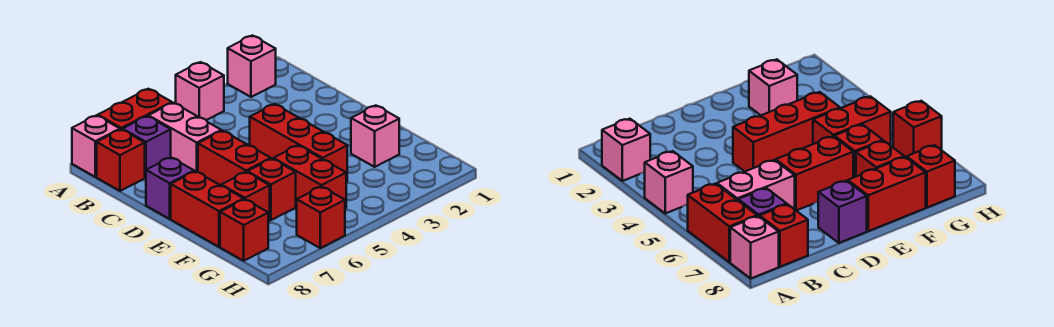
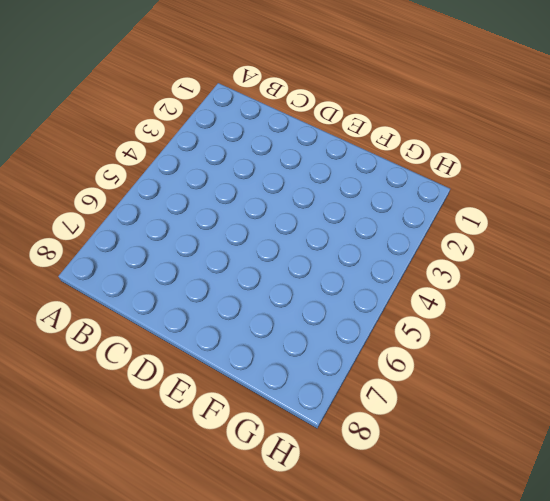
none -> pink 1x1 brick [228,35,276,97]
none -> pink 1x1 brick [176,62,224,120]
none -> red 1x2 brick [98,89,172,130]

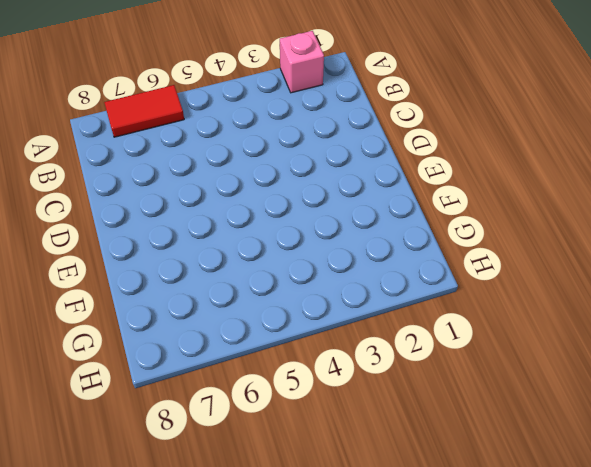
red 1x2 tile [104,85,184,137] -> red 1x2 brick [98,89,172,130]
none -> pink 1x1 brick [176,62,224,120]
none -> pink 1x1 brick [72,115,120,177]
none -> pink 1x2 brick [148,103,221,172]

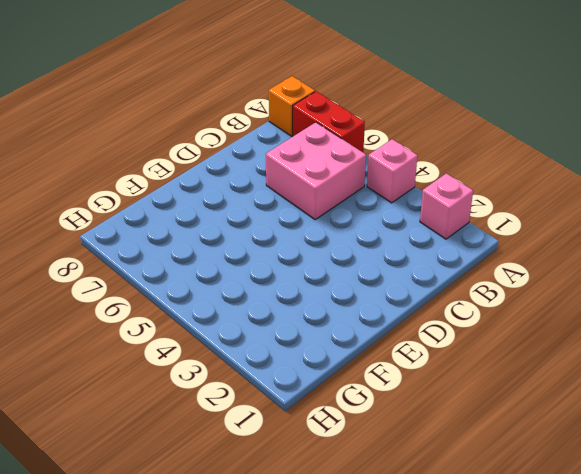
orange 1x1 brick [269,76,315,136] -> pink 1x1 brick [72,115,120,177]
pink 2x2 brick [266,122,366,219] -> pink 1x2 brick [148,103,221,172]
none -> purple 1x1 brick [123,116,171,177]
none -> red 1x1 brick [97,129,145,191]
none -> red 1x3 brick [250,104,347,182]

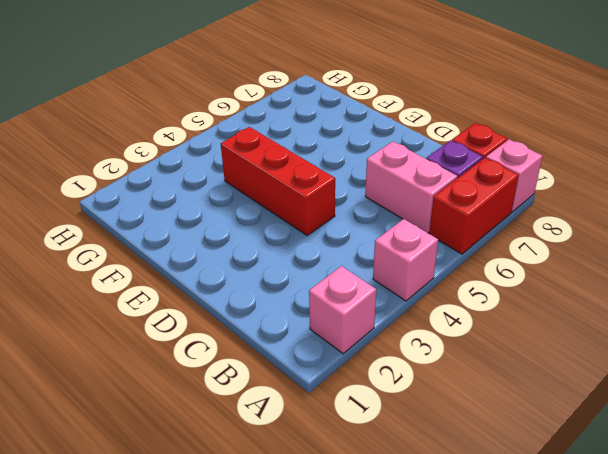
none -> red 1x2 brick [198,131,271,185]
none -> purple 1x1 brick [146,157,194,219]
none -> red 1x2 brick [171,171,244,247]

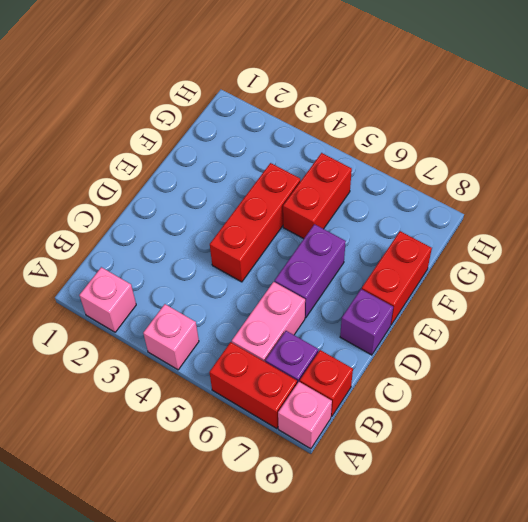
purple 1x2 brick [275,224,346,318] -> red 1x2 brick [198,131,271,185]
none -> pink 1x1 brick [351,105,399,167]
none -> red 1x1 brick [247,159,296,220]
none -> red 1x1 brick [221,172,270,222]

